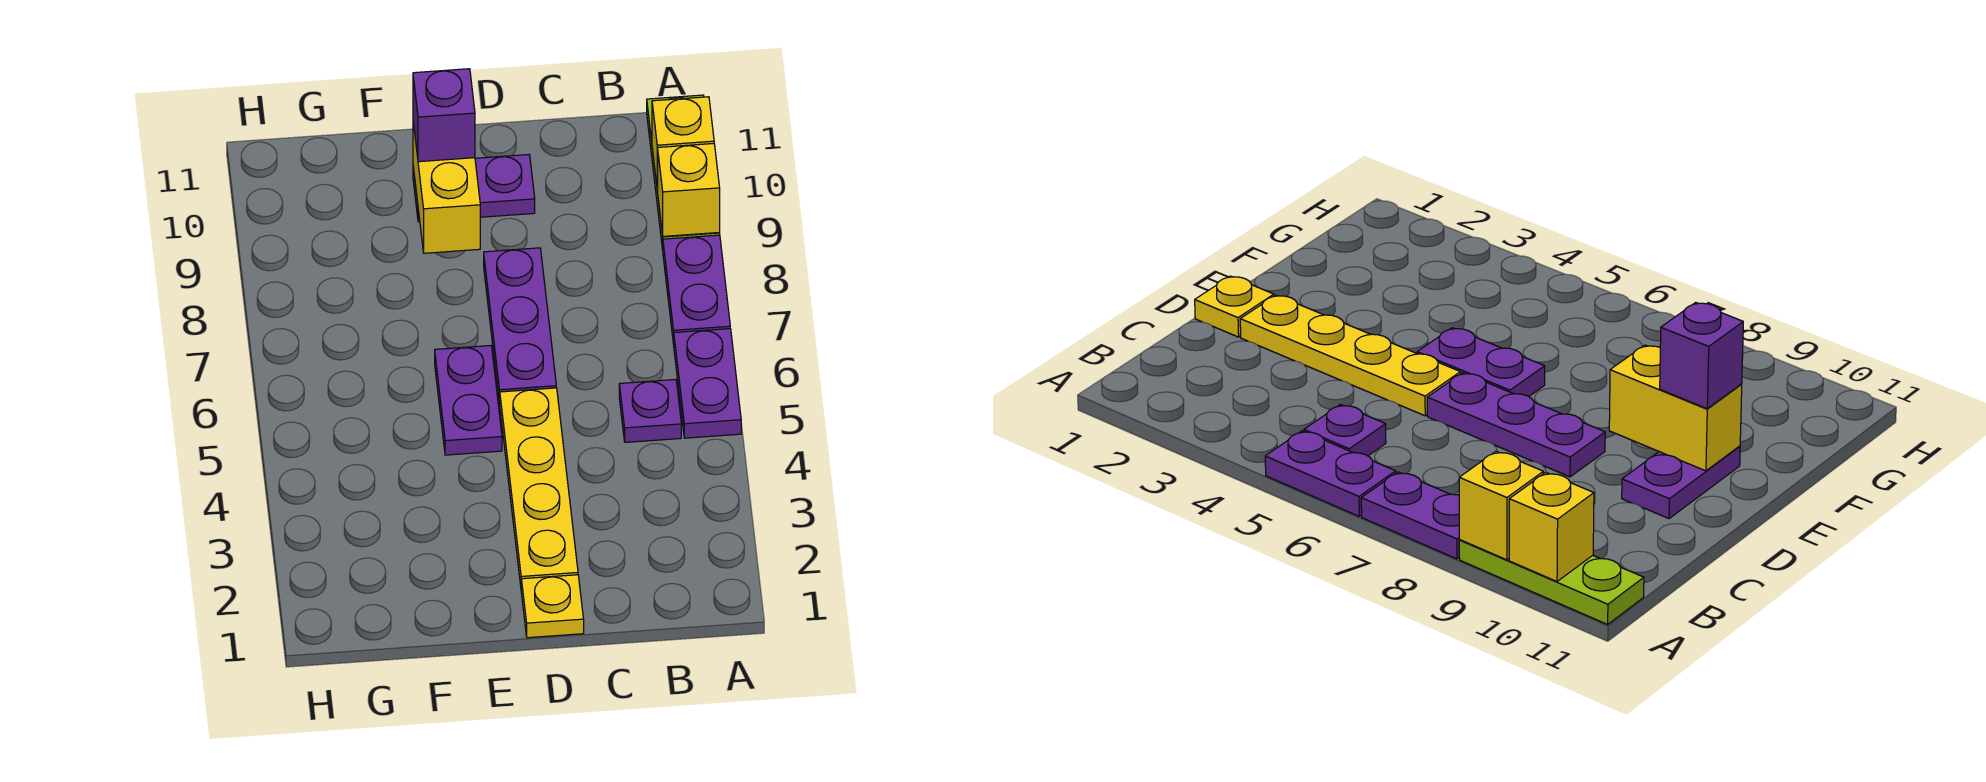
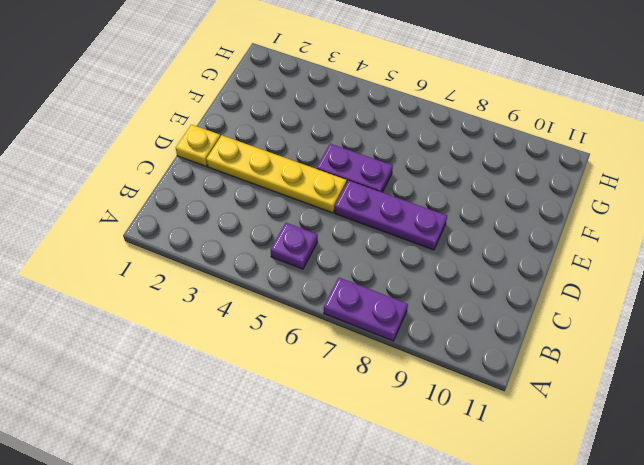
none -> purple 1x2 plate [674,329,741,438]
none -> lime 1x3 plate [1459,540,1644,624]
none -> purple 1x2 plate [413,155,535,222]

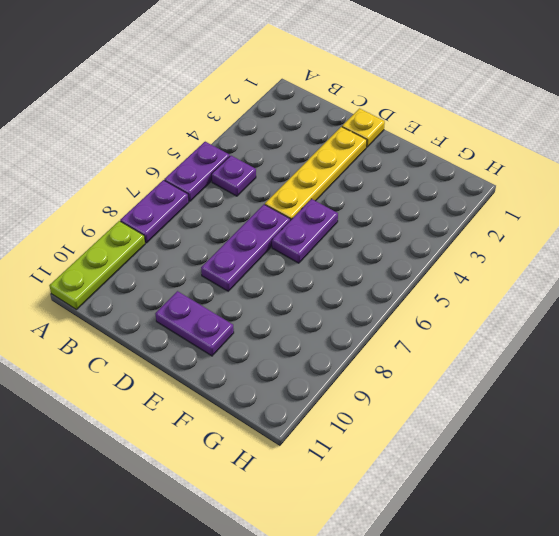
none -> yellow 1x1 brick [657,144,720,236]
none -> yellow 1x1 brick [652,97,714,189]
none -> yellow 1x2 brick [413,122,480,253]

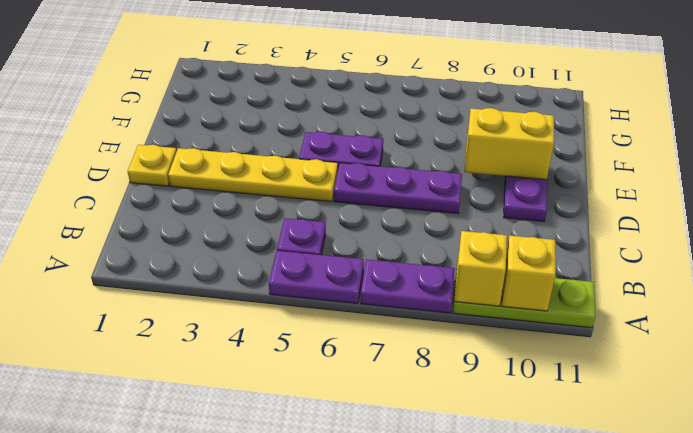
none -> purple 1x1 brick [413,69,475,162]

